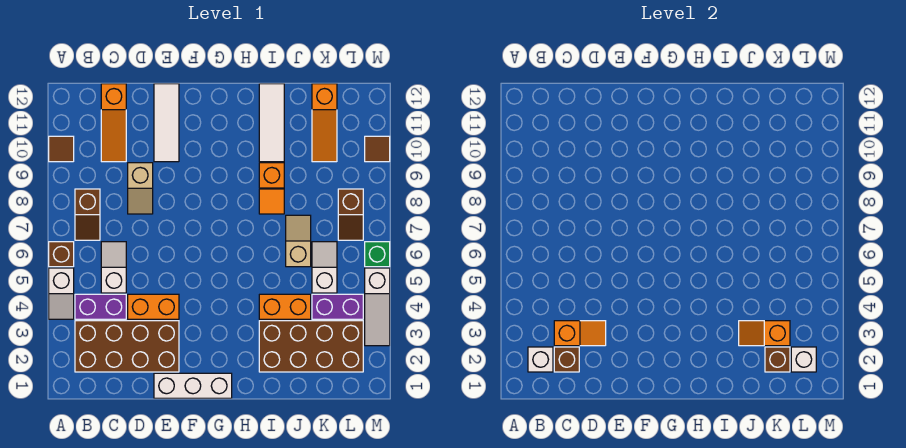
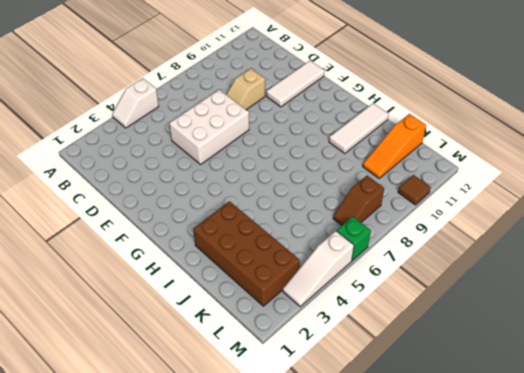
white 2x3 brick [169,90,249,164] -> none
none -> brown 1x1 brick [49,242,74,267]
none -> brown 1x1 tile [49,136,74,162]
none -> brown 2x4 brick [75,321,179,372]
none -> purple 1x2 brick [75,294,126,319]

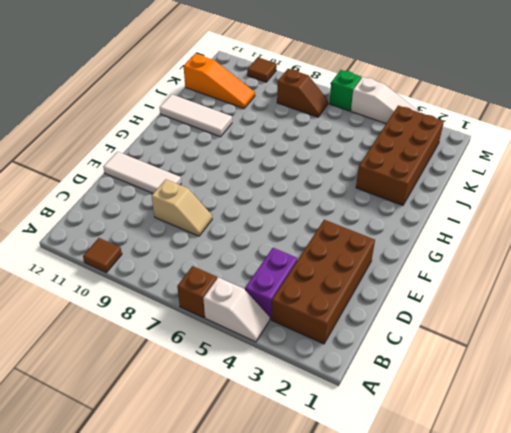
none -> brown 1x2 slope [75,189,100,240]
none -> white 1x2 slope [101,242,126,293]
none -> orange 1x3 slope [101,84,126,162]
none -> orange 1x2 brick [128,294,179,319]

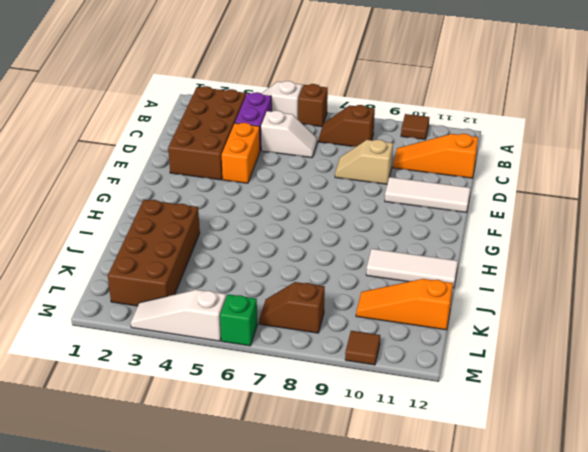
none -> white 1x3 brick [154,373,232,398]
none -> orange 1x2 brick [259,294,311,319]
none -> orange 1x1 tile [259,189,284,214]
none -> orange 1x1 brick [259,163,284,188]

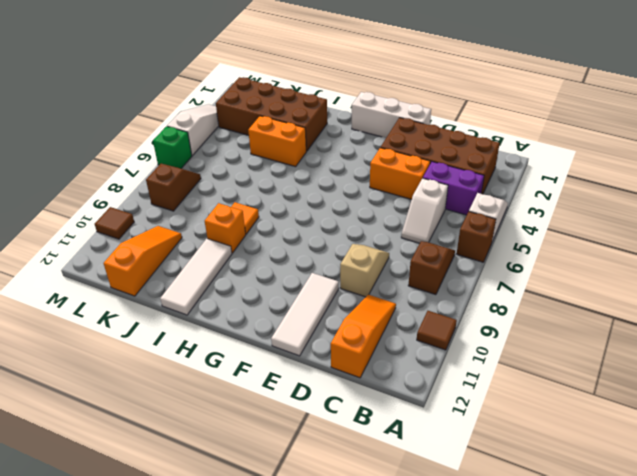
none -> tan 1x2 slope [286,215,311,267]
none -> purple 1x2 brick [312,294,363,319]
none -> white 1x2 slope [312,242,337,293]
none -> white 1x1 brick [528,347,553,372]

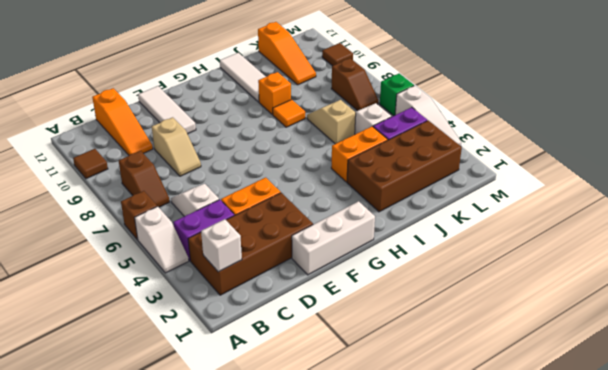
none -> brown 1x1 brick [554,347,579,372]
none -> orange 1x2 slope [554,321,606,346]
none -> orange 1x2 slope [739,321,790,346]
none -> brown 1x1 brick [765,347,790,372]

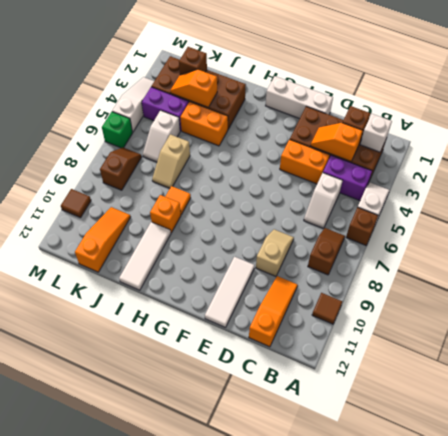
orange 1x2 slope [170,69,217,107] -> orange 1x2 slope turned to [739,321,790,346]
none -> white 1x1 brick [791,347,816,372]

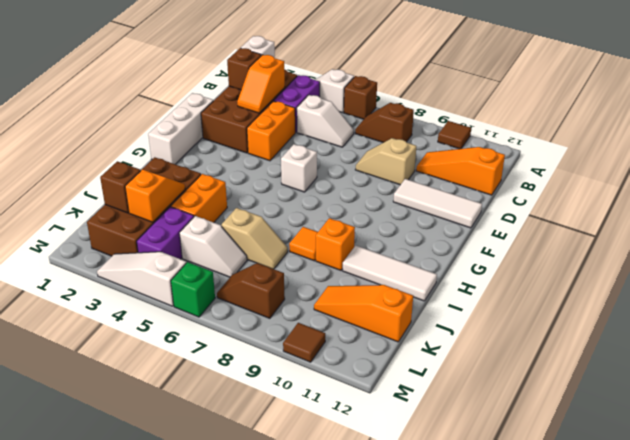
white 1x1 brick [281,144,317,192] -> white 1x1 brick moved to [791,347,816,372]

